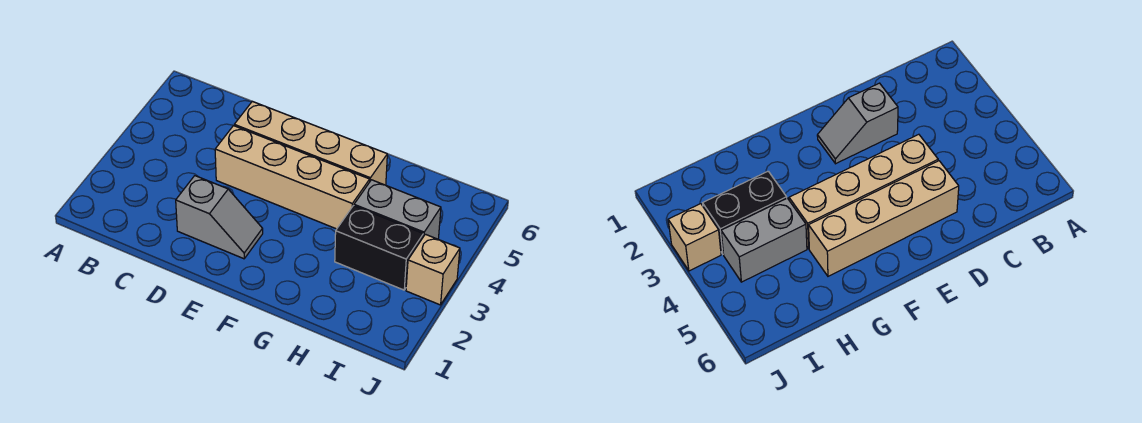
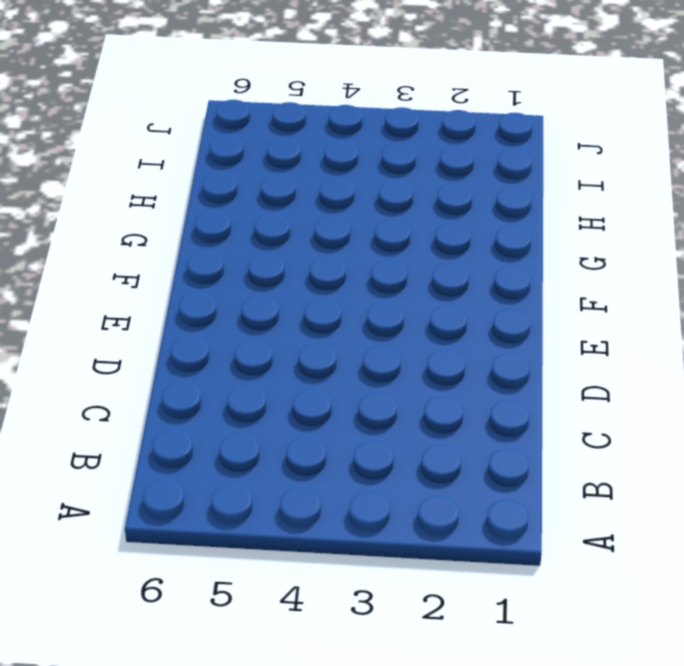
none -> grey 1x2 slope [176,176,263,259]
none -> tan 1x4 brick [215,126,370,229]

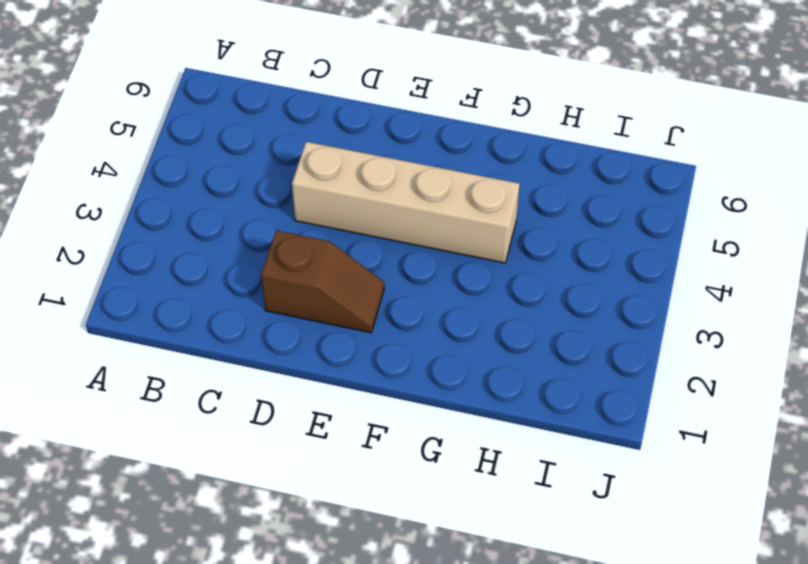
brown 1x2 slope [261,231,384,333] -> grey 1x2 slope [176,176,263,259]
none -> tan 1x4 brick [234,101,387,185]
none -> black 1x2 brick [335,206,423,290]

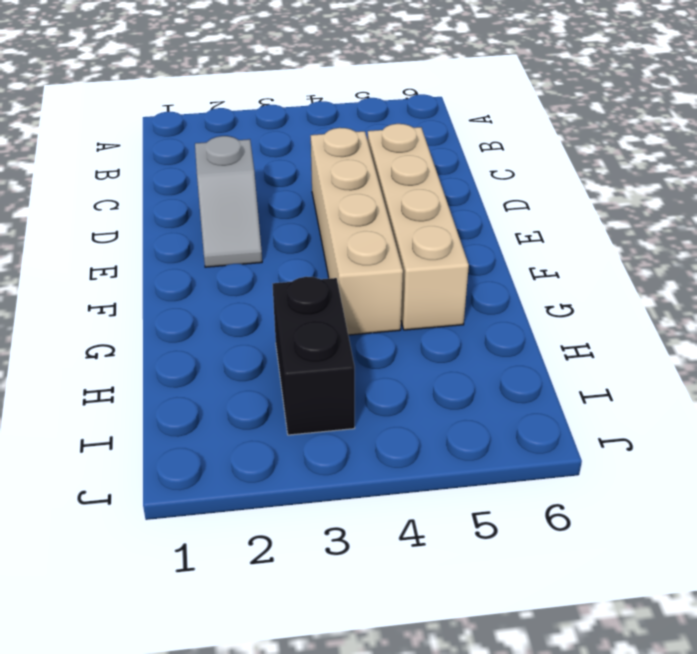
none -> grey 1x2 brick [354,180,441,239]
none -> tan 1x1 brick [406,234,460,305]

